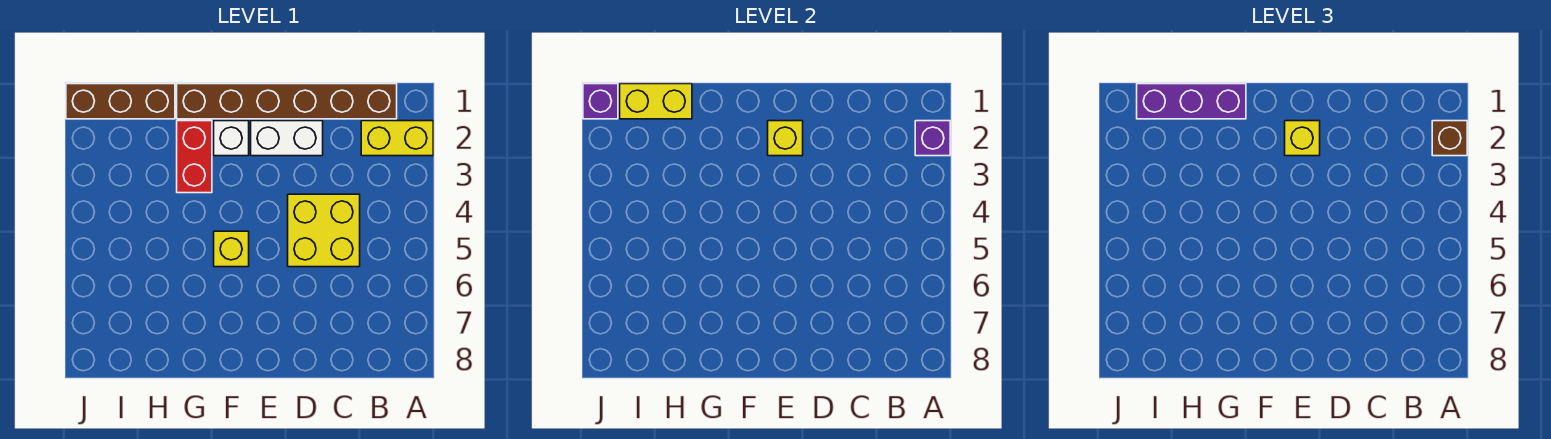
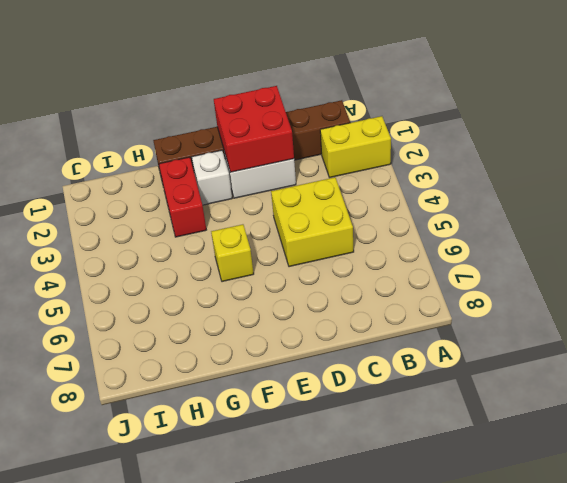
red 2x2 brick [214,86,294,172] -> yellow 1x1 brick [768,121,803,156]
none -> brown 1x3 brick [66,84,175,119]
none -> purple 1x1 brick [915,121,950,156]
none -> yellow 1x2 brick [620,84,692,119]

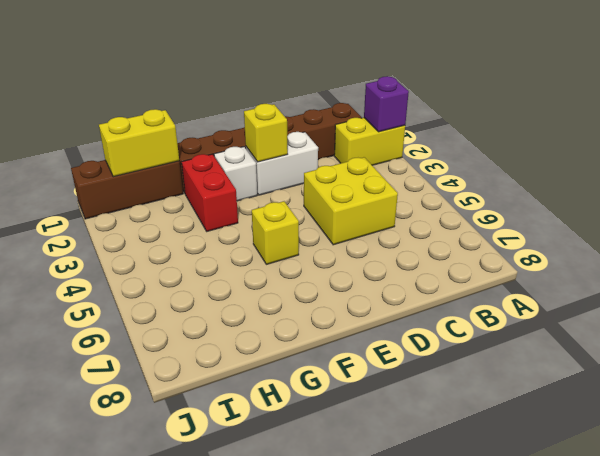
none -> purple 1x1 brick [583,84,618,119]
none -> brown 1x1 brick [1432,121,1467,156]
none -> yellow 1x1 brick [1285,121,1320,156]

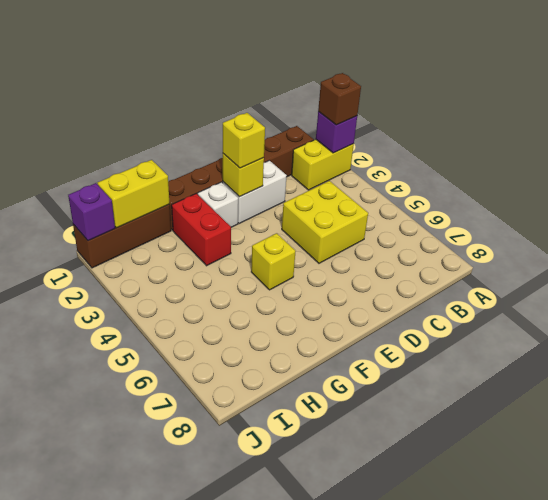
none -> purple 1x3 brick [1137,84,1246,119]

